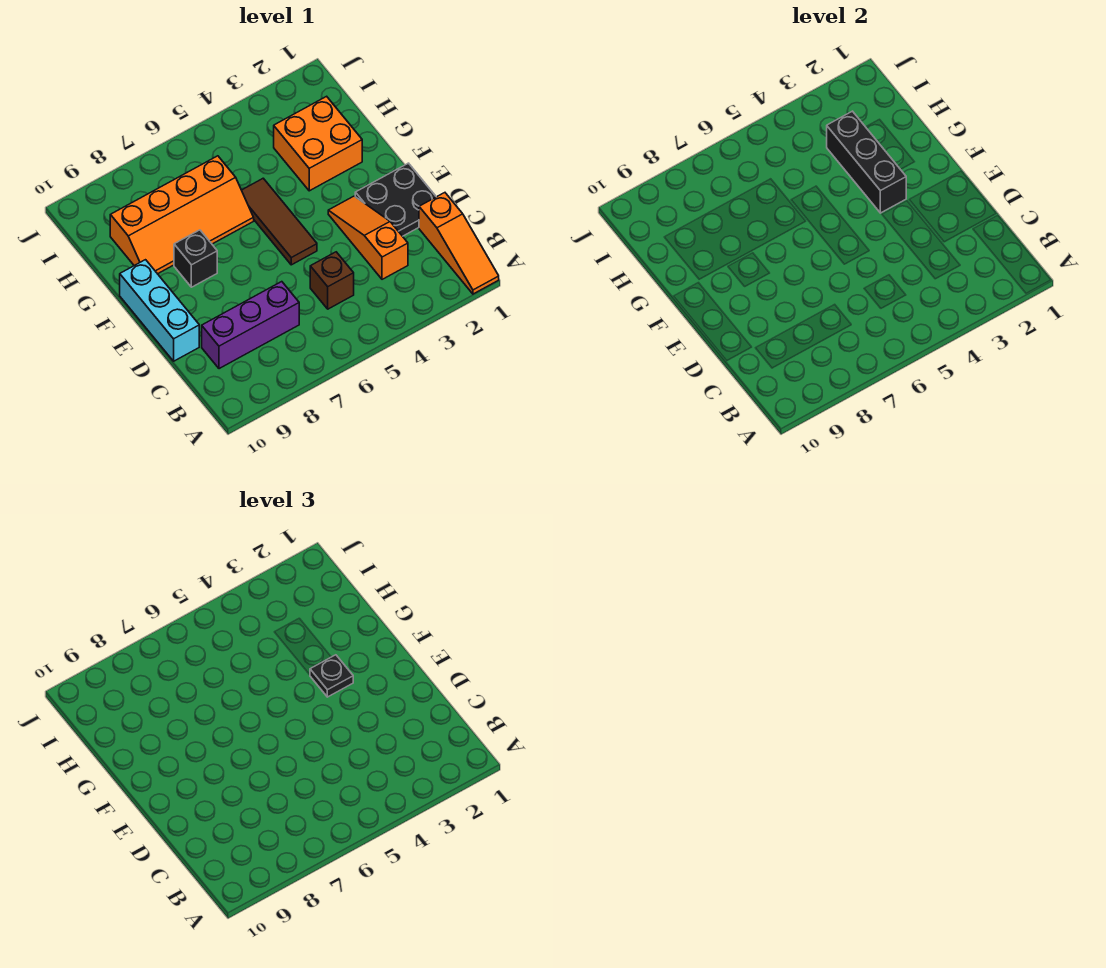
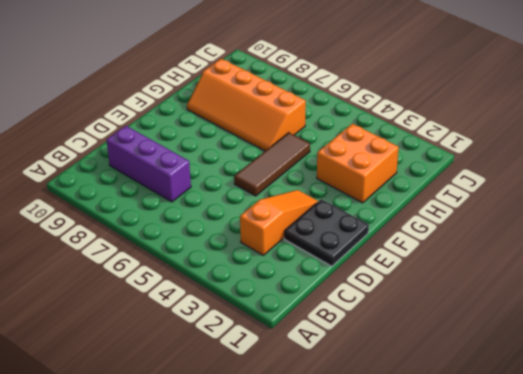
none -> orange 1x3 slope [419,193,499,294]
none -> brown 1x1 brick [310,252,354,309]
none -> cyan 1x3 brick [120,260,199,361]

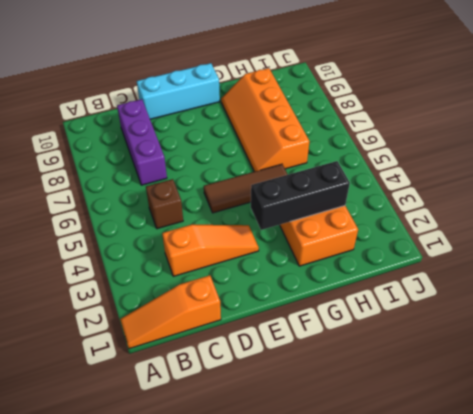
none -> black 2x2 plate [355,163,436,236]
none -> black 1x1 brick [174,230,217,287]
none -> black 1x1 plate [310,655,353,697]

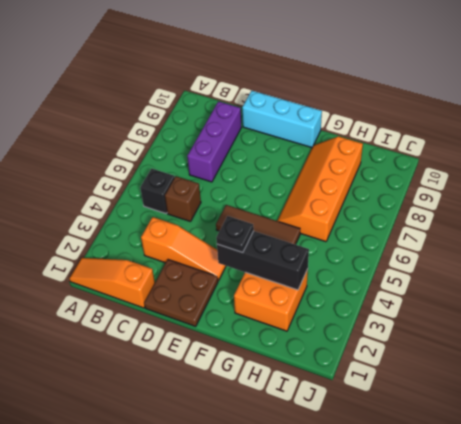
black 1x1 brick [140,169,175,213] -> black 1x1 brick moved to [174,230,217,287]
brown 2x2 plate [144,260,218,327] -> black 2x2 plate [355,163,436,236]

